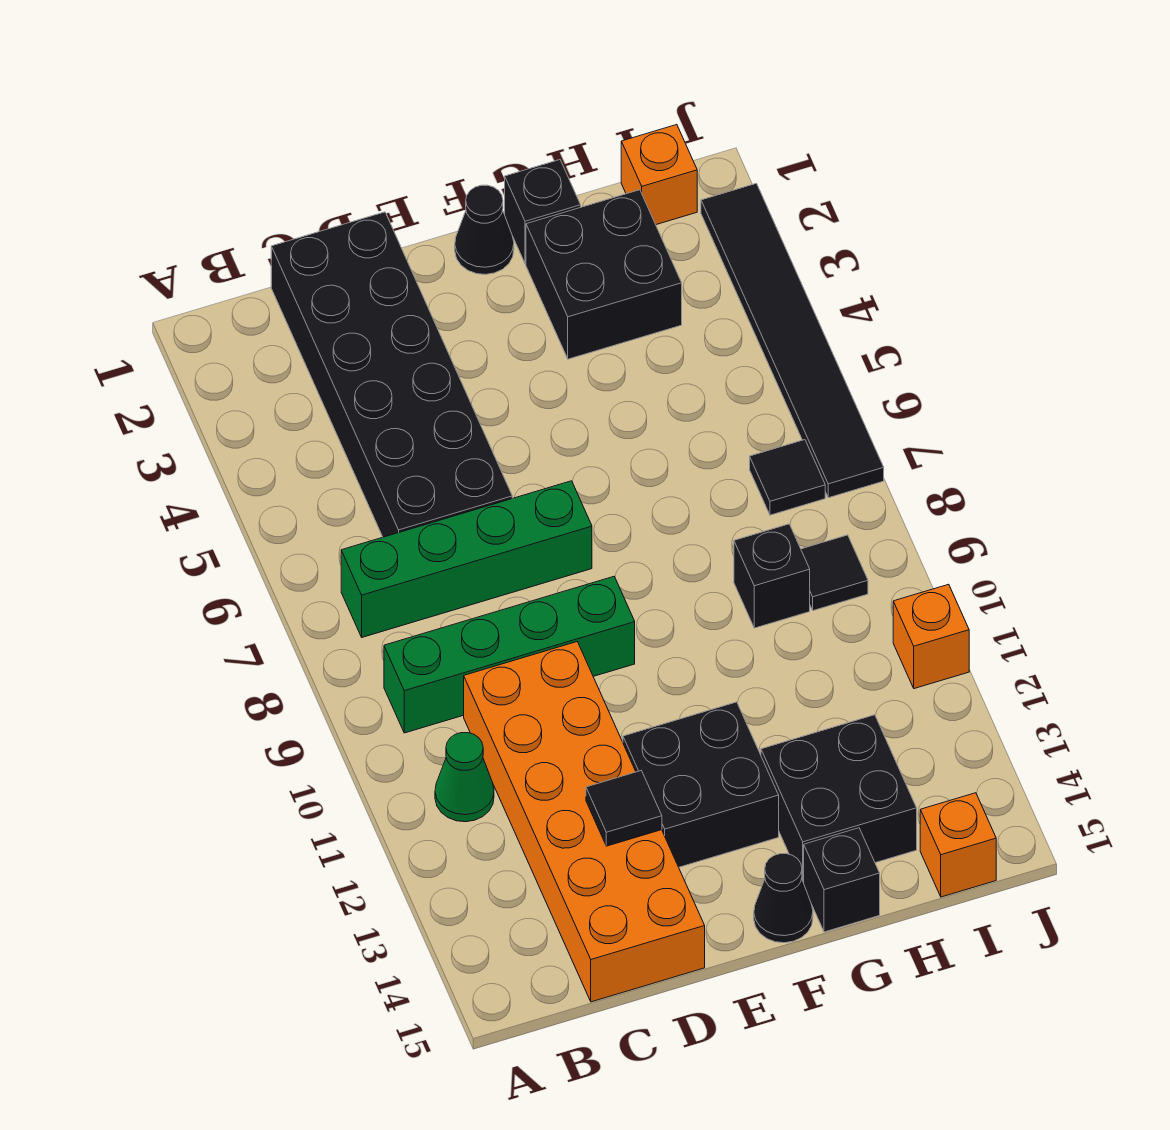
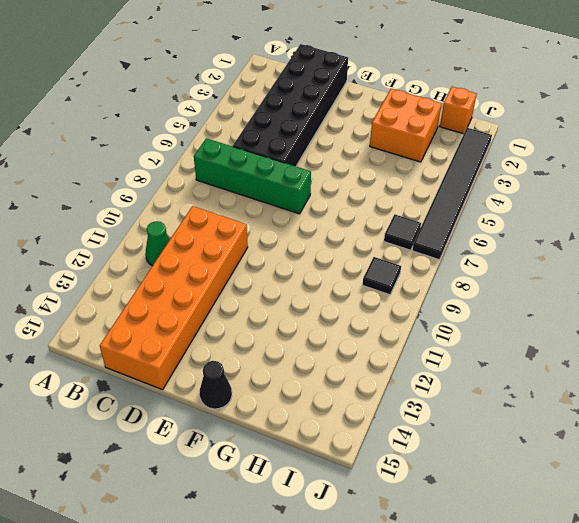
orange 2x2 brick [370,89,442,162] -> black 2x2 brick [526,190,682,359]
none -> green 1x4 brick [384,577,635,733]
none -> black 2x2 brick [623,702,779,867]
none -> black 1x1 cone [455,185,514,274]

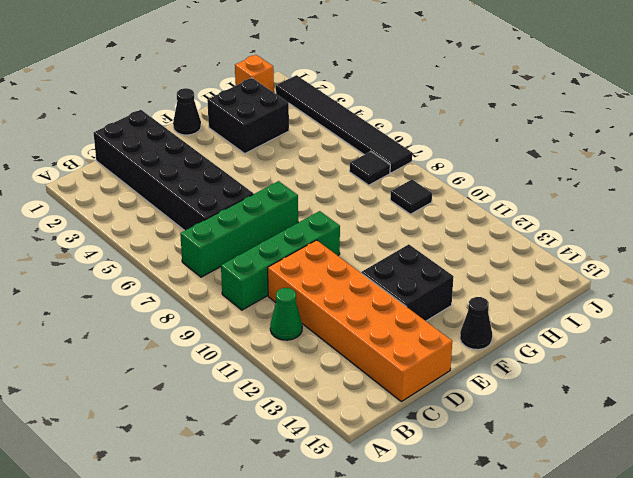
none -> black 1x1 brick [505,160,581,264]
none -> black 2x2 brick [761,715,917,883]
none -> black 1x1 brick [804,828,880,932]

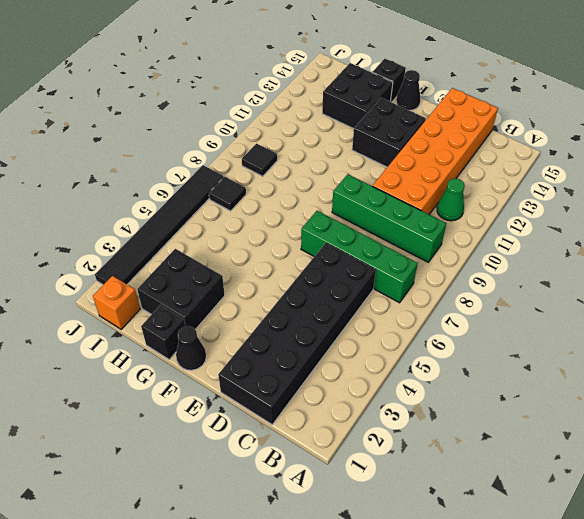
none -> black 1x1 brick [734,524,810,628]
none -> orange 1x1 brick [920,793,996,897]
none -> orange 1x1 brick [893,584,969,689]

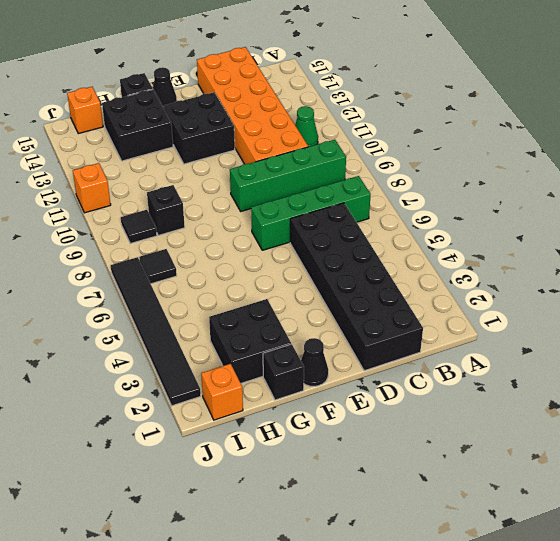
none -> black 1x1 tile [586,771,662,846]

